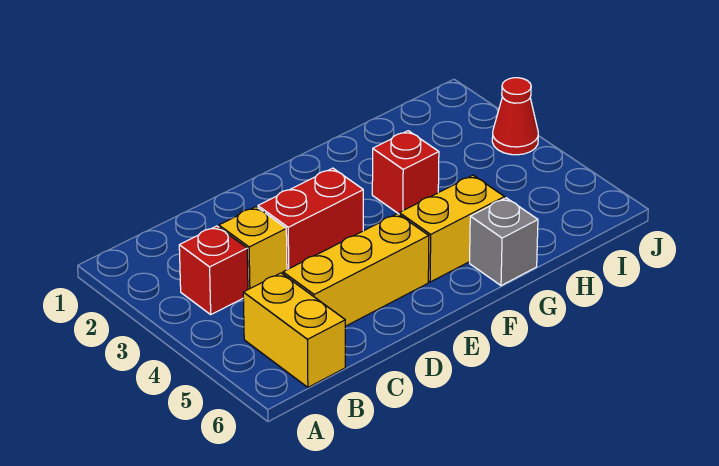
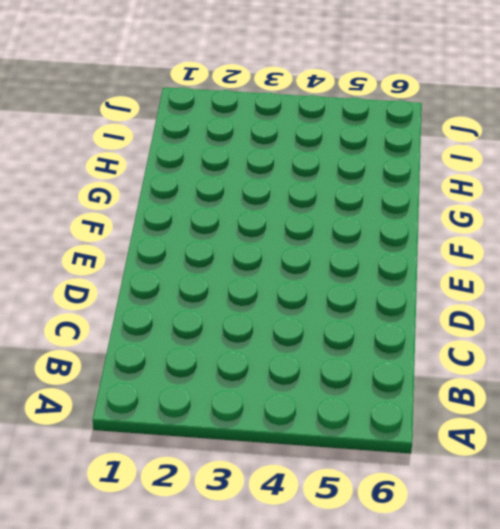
none -> red 1x1 brick [179,226,248,314]
none -> yellow 1x2 brick [243,273,345,387]

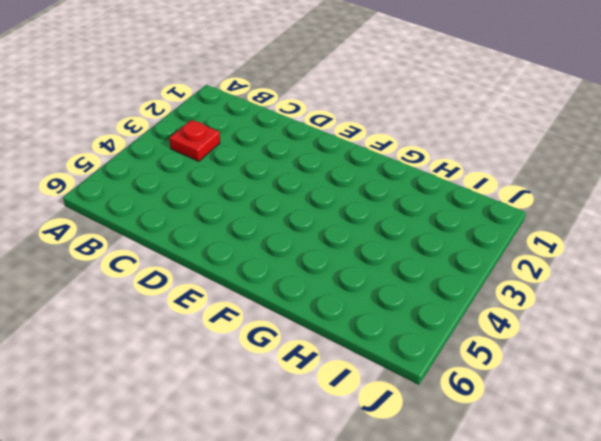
red 1x1 plate [169,120,220,161] -> red 1x1 brick [179,226,248,314]
none -> yellow 1x2 brick [243,273,345,387]
none -> yellow 1x1 brick [219,207,287,289]

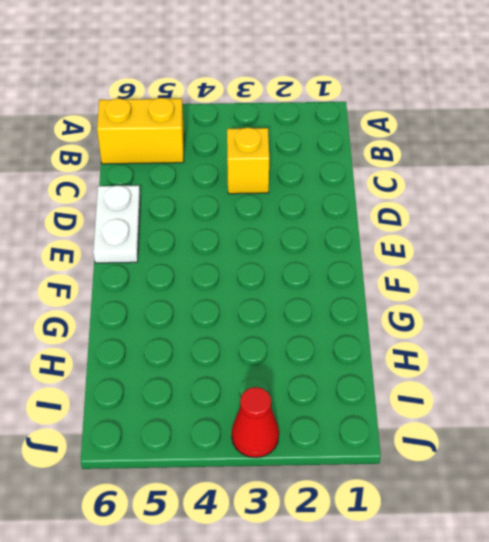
white 1x2 plate [93,185,140,263] -> none
none -> red 1x1 brick [179,226,248,314]
none -> yellow 1x3 brick [283,214,429,326]

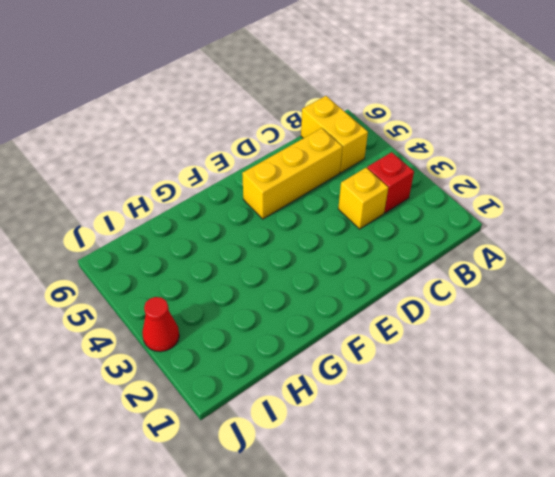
none -> red 1x2 brick [258,168,363,270]
none -> yellow 1x2 brick [399,175,505,282]

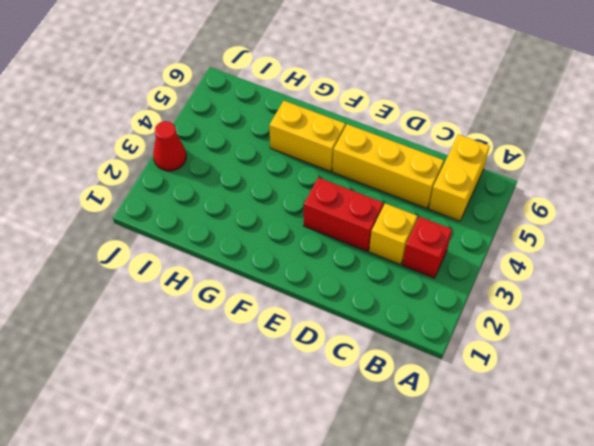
none -> red 1x1 brick [372,131,439,214]
none -> grey 1x1 brick [470,198,538,286]

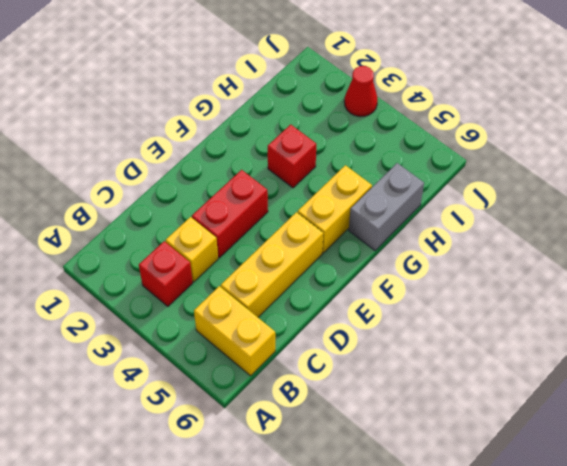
grey 1x2 brick [349,163,424,251] -> grey 1x1 brick [470,198,538,286]

